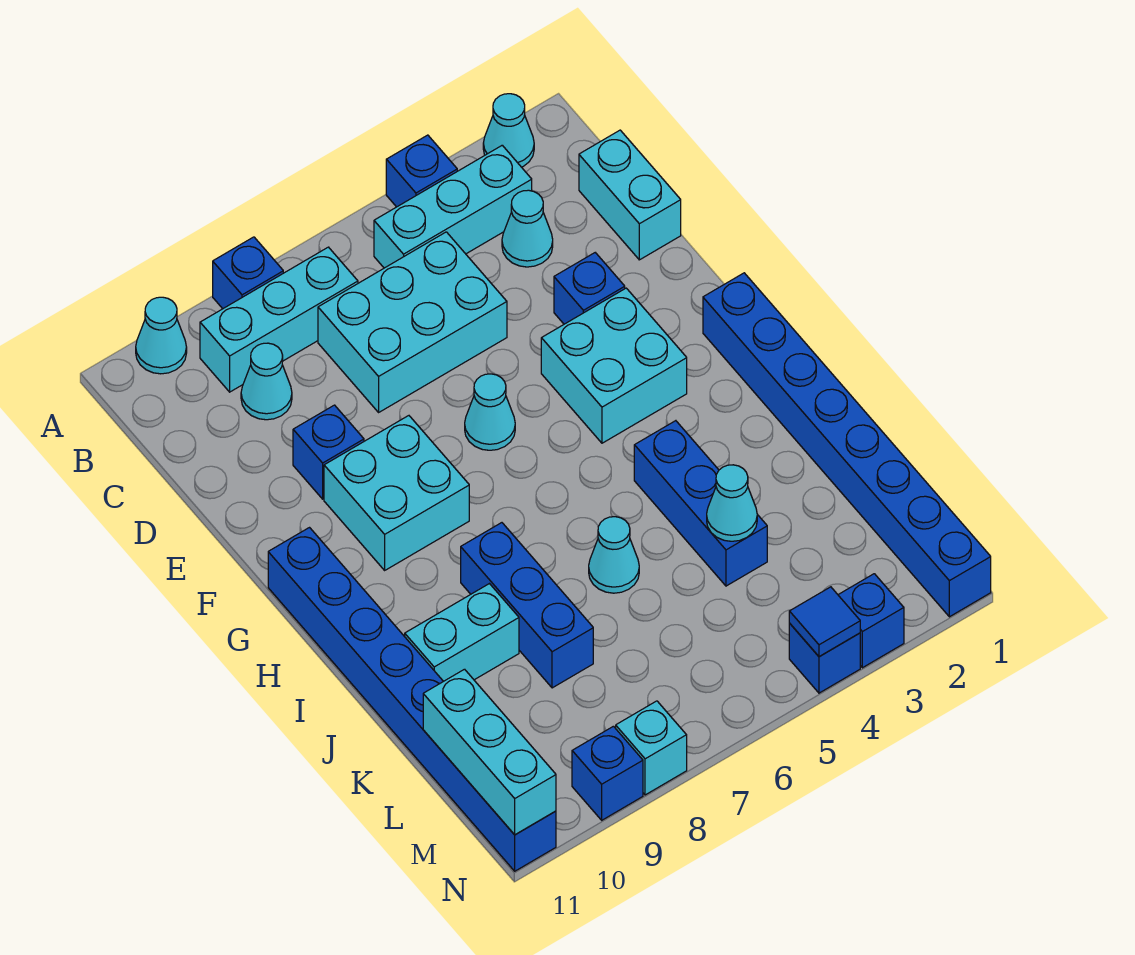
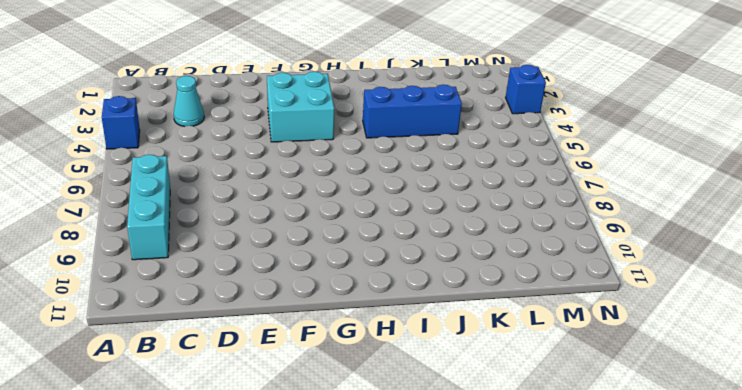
none -> cyan 1x1 cone [483,94,534,167]
none -> blue 1x1 brick [213,237,283,309]
none -> cyan 1x1 cone [136,297,187,374]

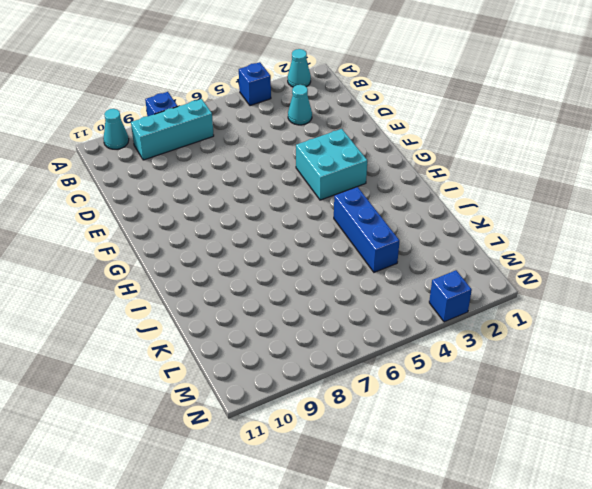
none -> cyan 1x3 brick [374,145,532,268]
none -> cyan 1x2 brick [579,130,681,260]
none -> cyan 2x3 brick [318,232,507,412]

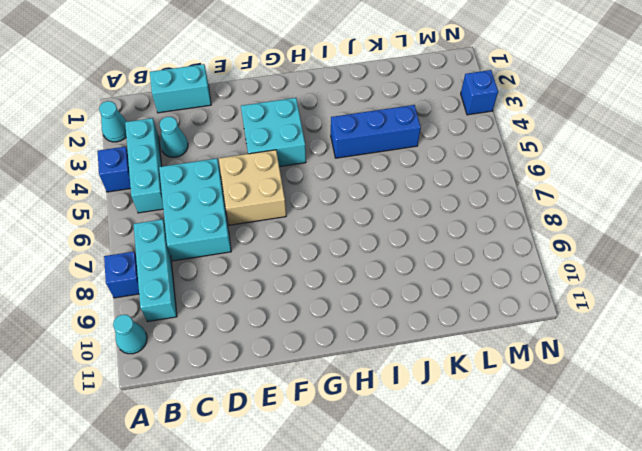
tan 2x2 brick [219,150,286,225] -> cyan 1x1 cone [465,374,515,450]
none -> cyan 1x1 cone [241,343,292,420]
none -> blue 1x1 brick [554,253,625,324]
none -> blue 1x1 brick [293,405,364,499]

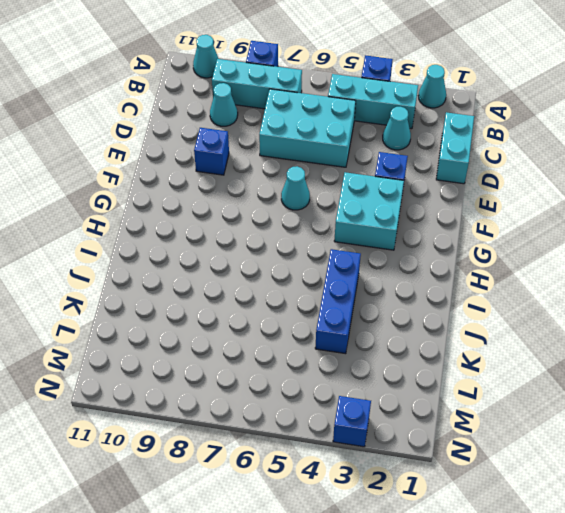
none -> cyan 2x2 brick [324,416,469,570]
none -> blue 1x8 brick [703,273,991,617]
none -> blue 1x8 brick [268,528,556,871]

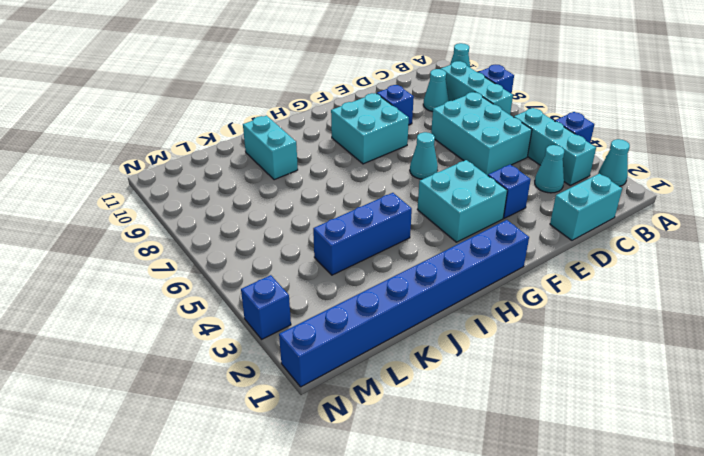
none -> blue 1x8 brick [268,528,556,871]
none -> blue 1x3 brick [461,523,593,688]
none -> cyan 1x1 cone [589,517,639,593]

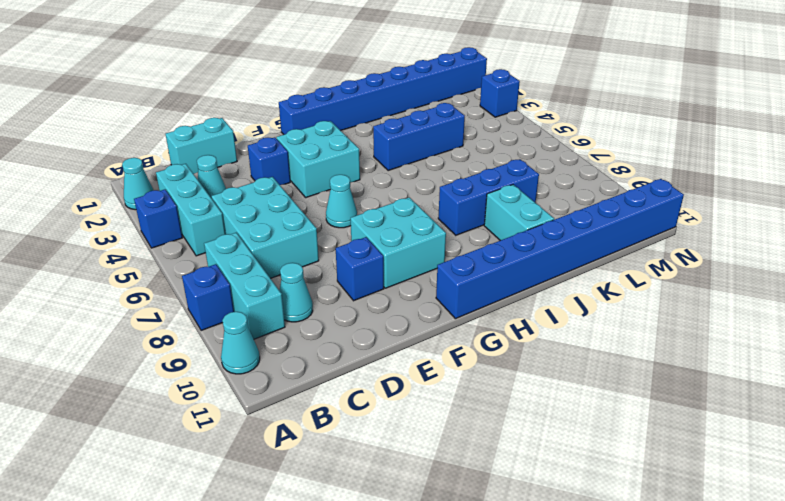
none -> cyan 1x1 cone [589,517,639,593]
none -> blue 1x1 brick [789,623,860,693]
none -> cyan 1x1 brick [616,701,687,795]

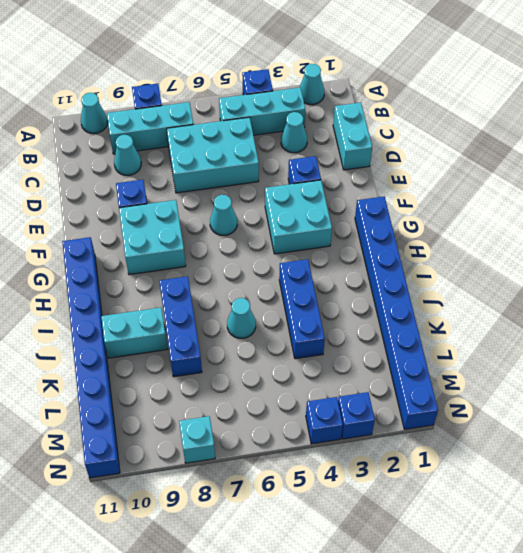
none -> blue 1x1 brick [572,726,643,820]
none -> cyan 1x1 cone [707,465,757,541]
none -> cyan 1x3 brick [423,669,556,835]

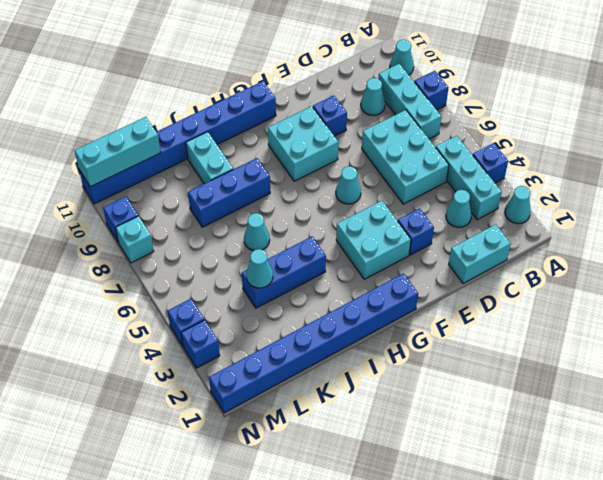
none -> blue 1x1 tile [789,587,860,656]

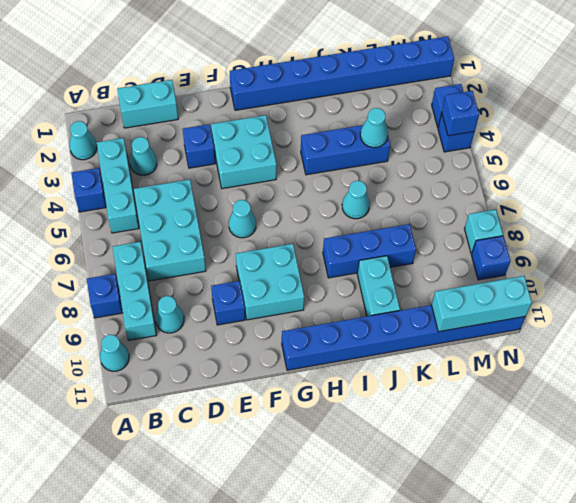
blue 1x1 brick [442,91,479,136] -> blue 1x1 tile [789,587,860,656]

